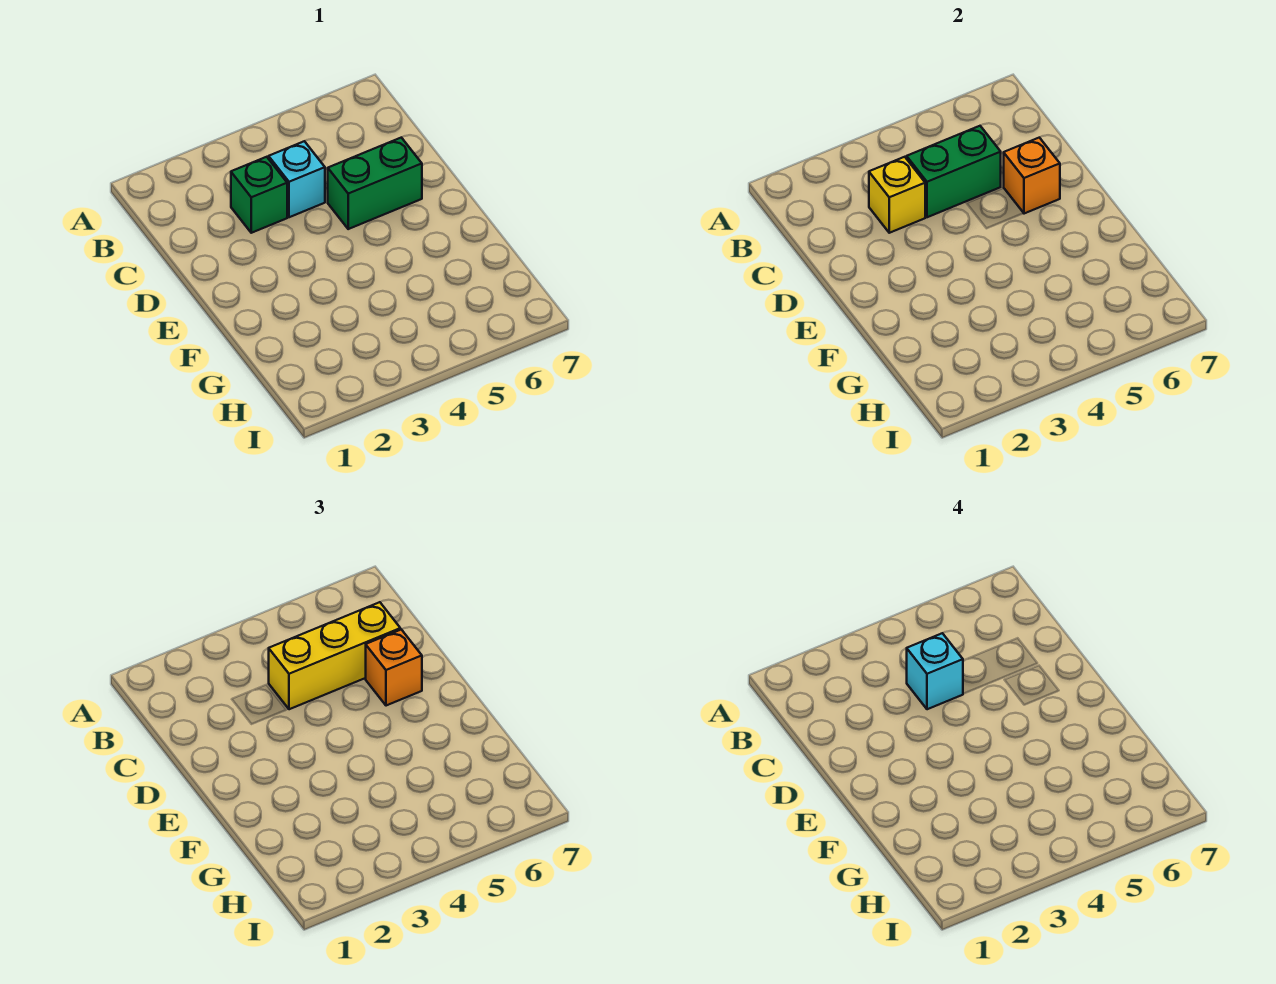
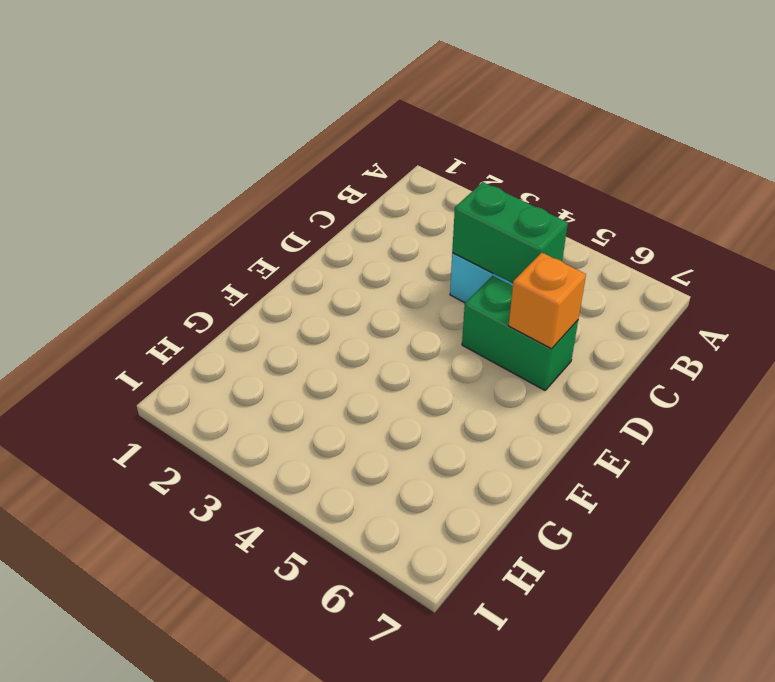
none -> green 1x1 brick [231,157,287,233]
none -> yellow 1x1 brick [869,157,925,233]

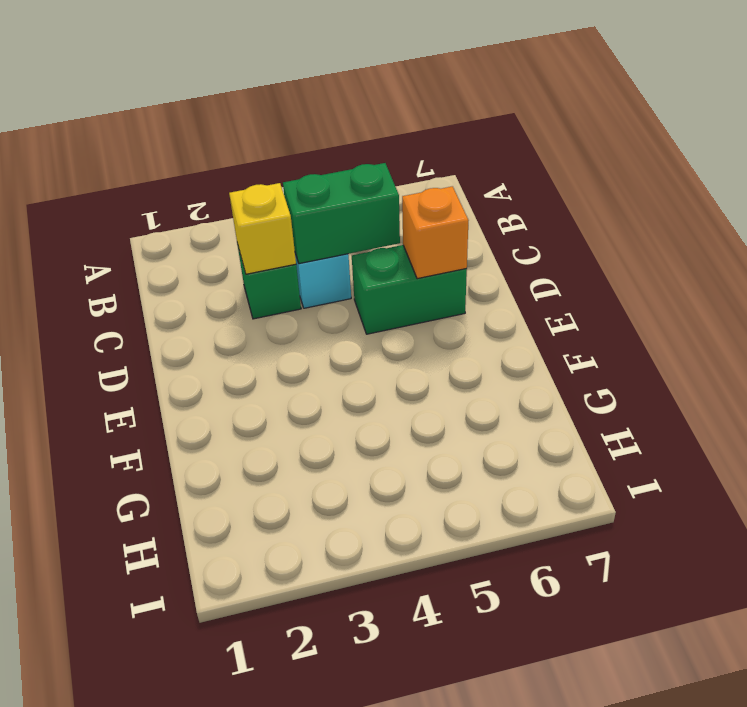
none -> yellow 1x3 brick [269,602,400,709]
none -> orange 1x1 brick [366,630,422,706]

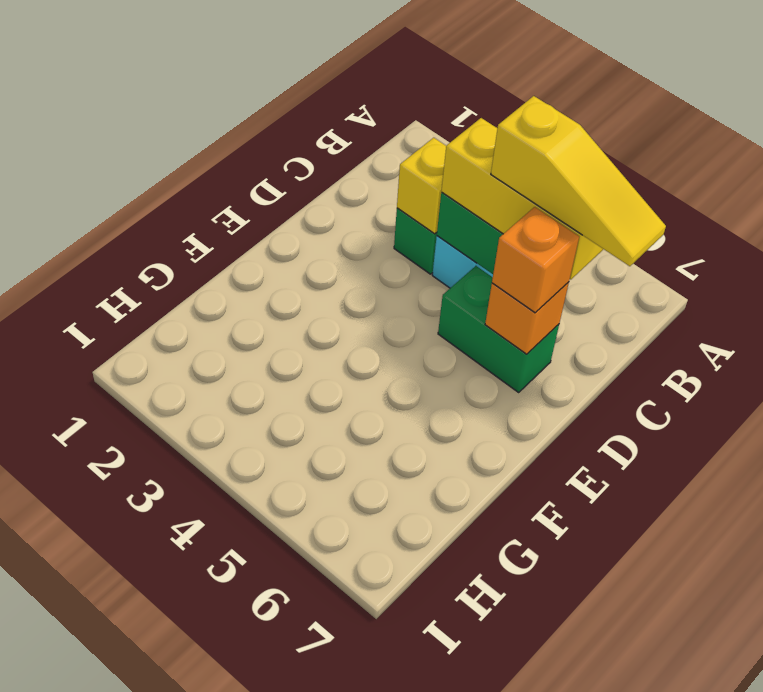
yellow 1x3 slope [491,96,666,266] -> none
none -> cyan 1x1 brick [907,633,963,709]

